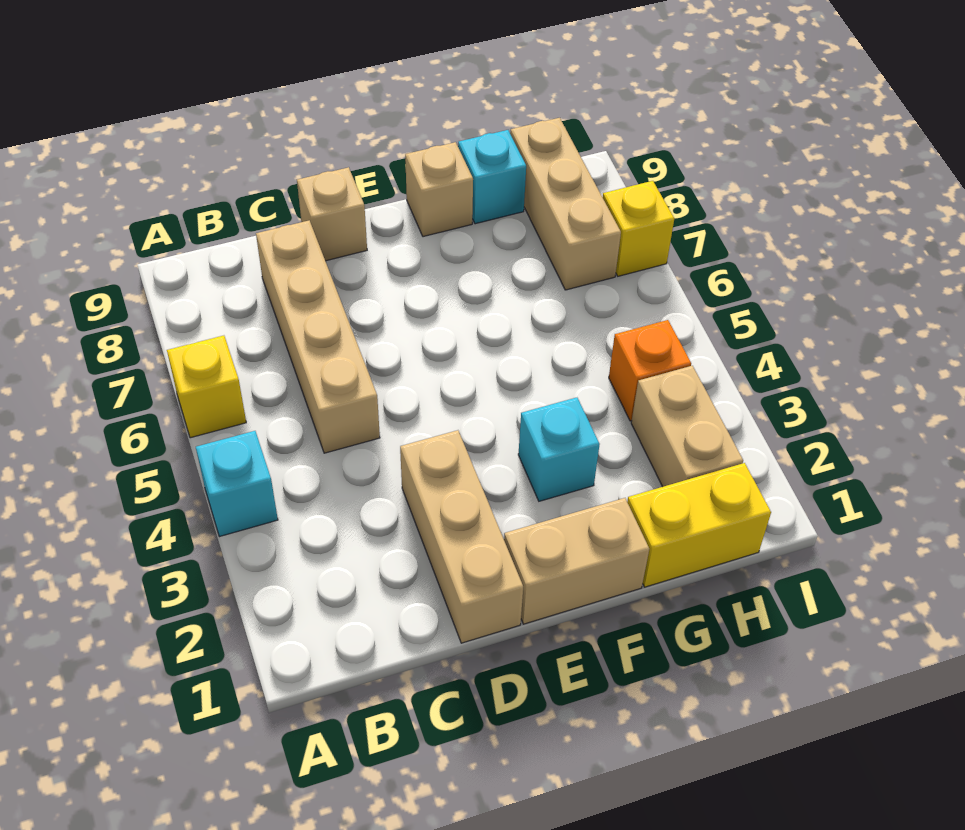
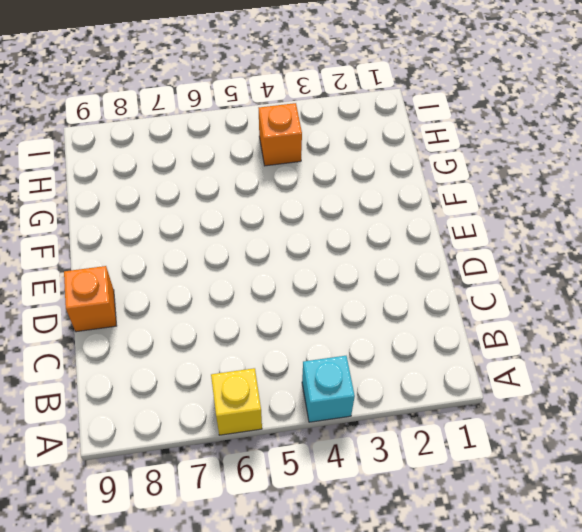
orange 1x1 brick [64,266,116,332] -> tan 1x1 brick [297,167,367,261]
none -> tan 1x4 brick [256,220,380,453]
none -> tan 1x3 brick [400,430,523,643]
none -> tan 1x2 brick [504,498,649,624]

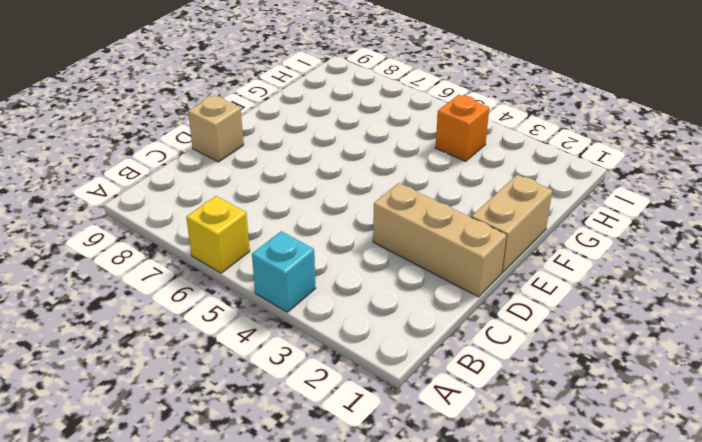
none -> tan 1x4 brick [256,220,380,453]
none -> cyan 1x1 brick [518,398,600,501]
none -> tan 1x1 brick [405,142,473,237]

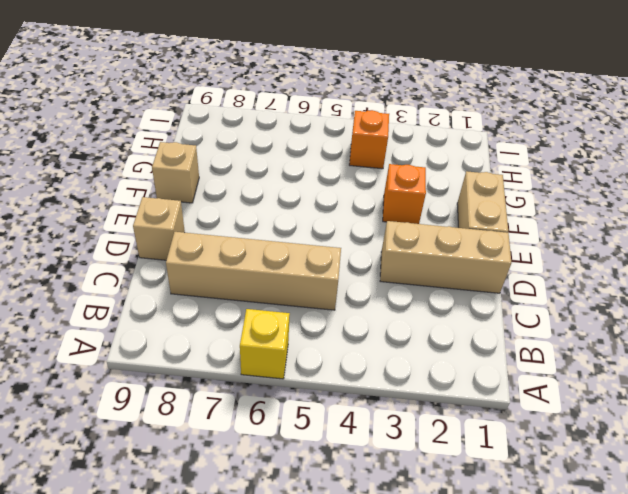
orange 1x1 brick [383,164,426,224] -> cyan 1x1 brick [518,398,600,501]
none -> cyan 1x1 brick [196,431,278,537]
none -> yellow 1x2 brick [627,463,771,587]
none -> cyan 1x1 brick [458,130,526,224]

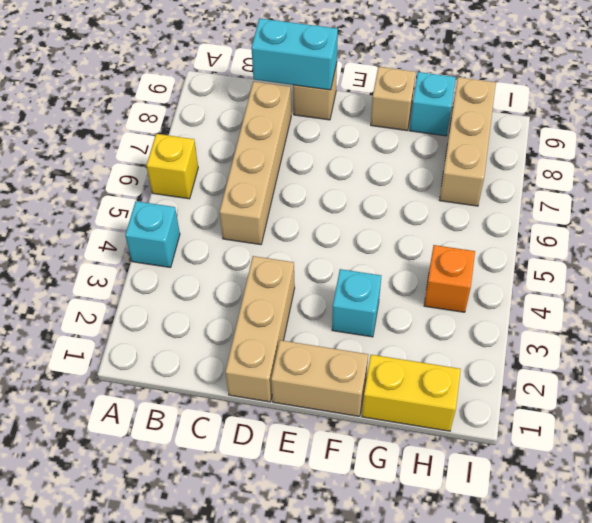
cyan 1x2 brick [251,18,338,90] -> none
none -> tan 1x2 brick [631,366,743,487]
none -> yellow 1x1 brick [603,181,674,276]

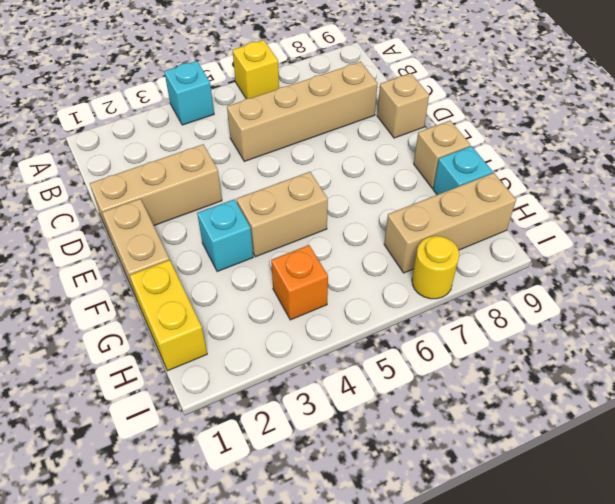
tan 1x2 brick [237,172,328,257] -> tan 1x2 brick moved to [631,366,743,487]
yellow 1x1 round brick [412,236,459,299] -> yellow 1x1 brick [603,181,674,276]

